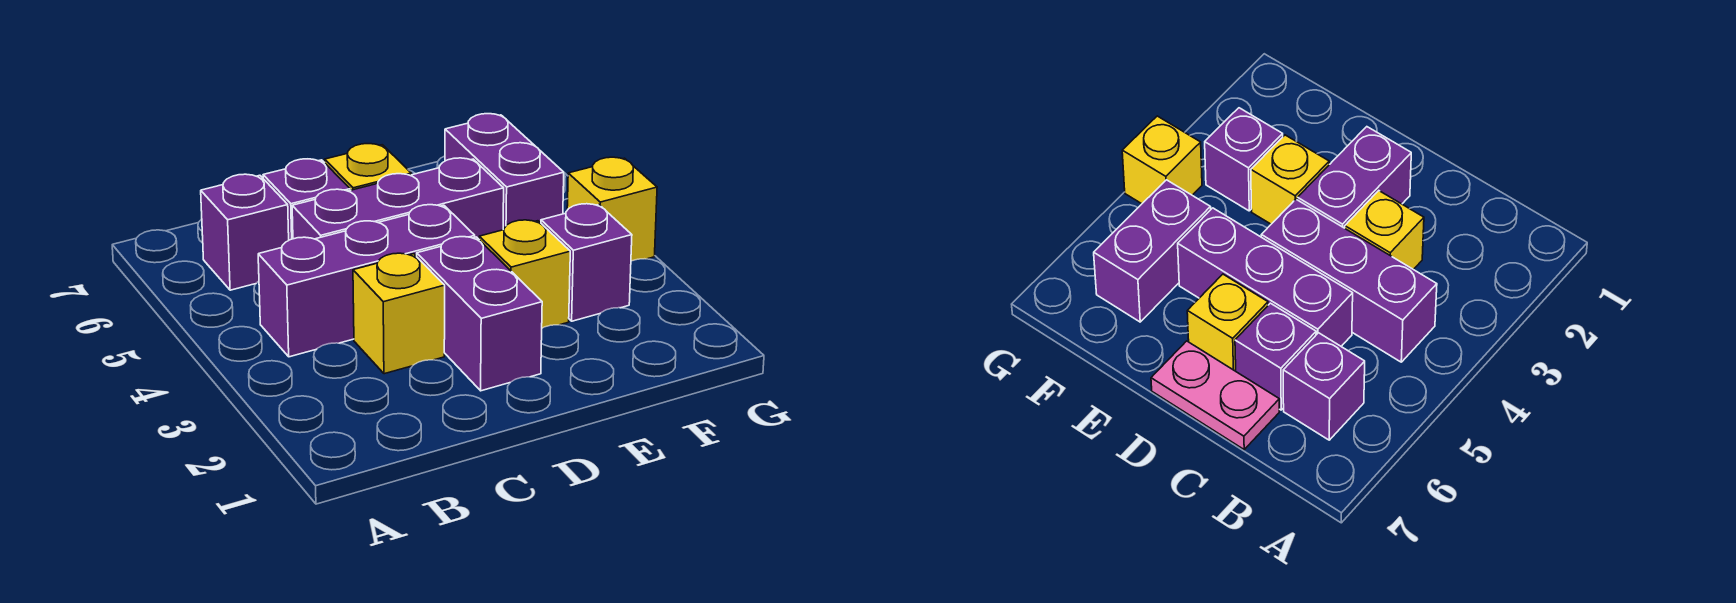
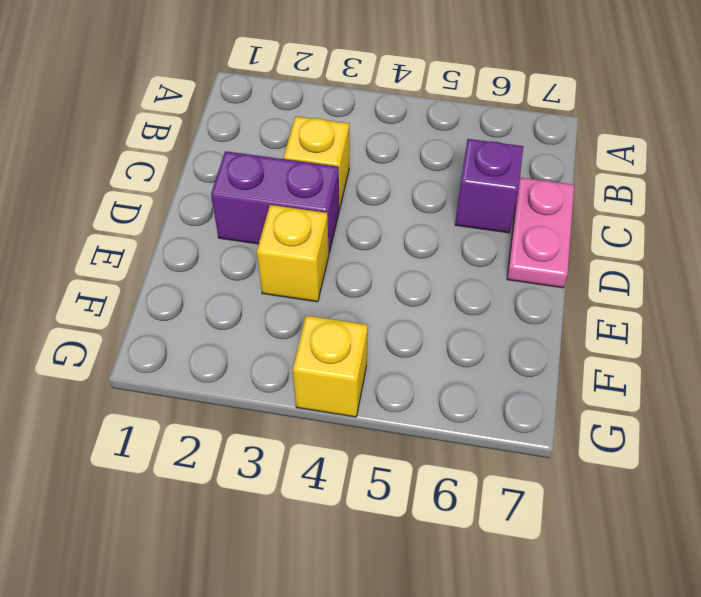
none -> purple 1x3 brick [258,205,475,357]
none -> purple 1x1 brick [201,174,289,290]
none -> purple 1x3 brick [292,158,504,239]

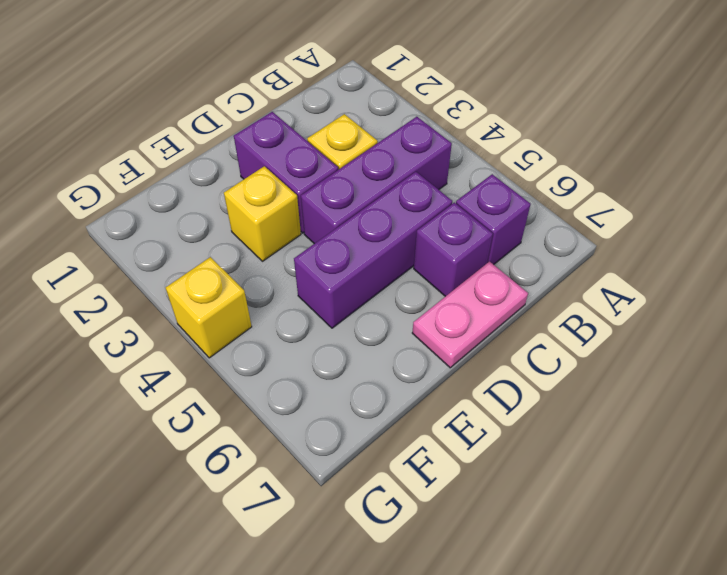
none -> yellow 1x1 brick [325,144,411,190]
none -> purple 1x1 brick [541,204,632,321]
none -> purple 1x2 brick [445,114,564,230]

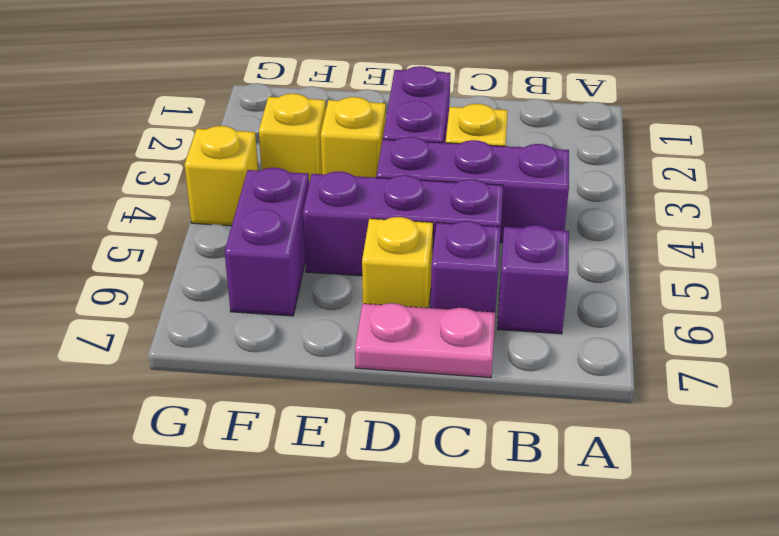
yellow 1x1 brick [259,94,326,183] -> purple 1x1 brick [541,204,632,321]

